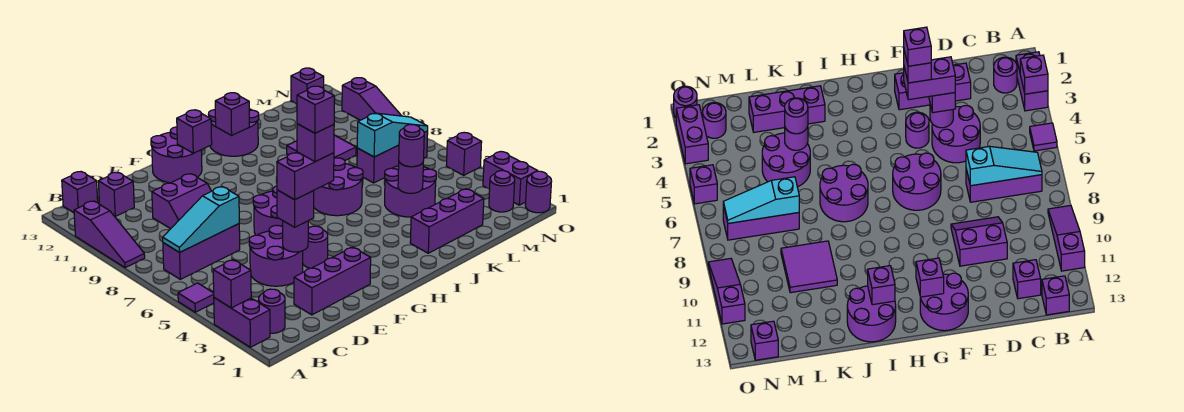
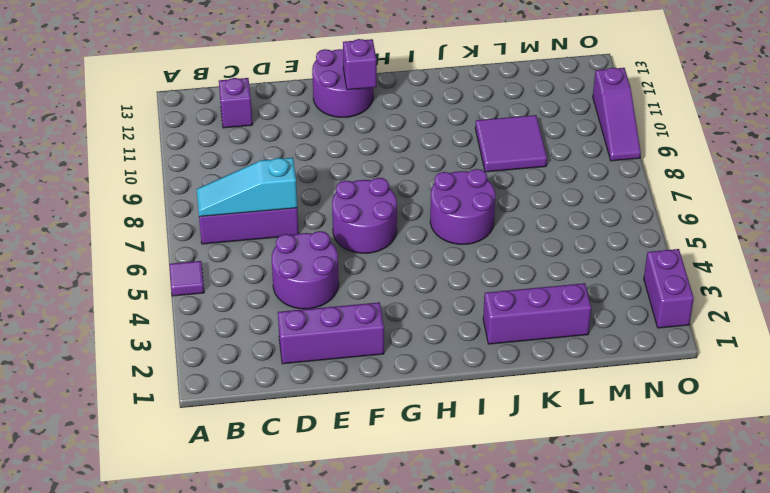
none -> purple 1x2 brick [214,298,270,347]
none -> purple 1x3 slope [74,201,145,268]
none -> purple 1x1 round brick [259,289,285,333]
none -> purple 1x1 brick [62,172,98,213]

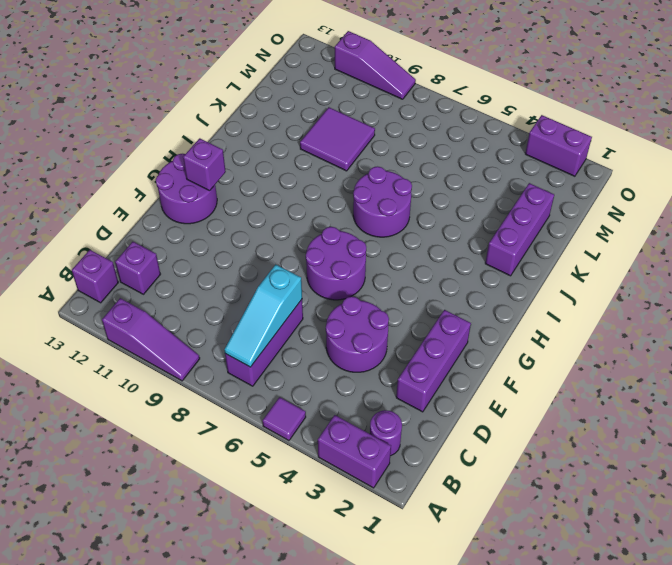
none -> purple 2x2 slope [152,174,211,229]
none -> purple 1x1 round brick [303,226,328,268]
none -> purple 2x2 round brick [209,109,259,156]
none -> purple 2x2 round brick [385,166,436,217]

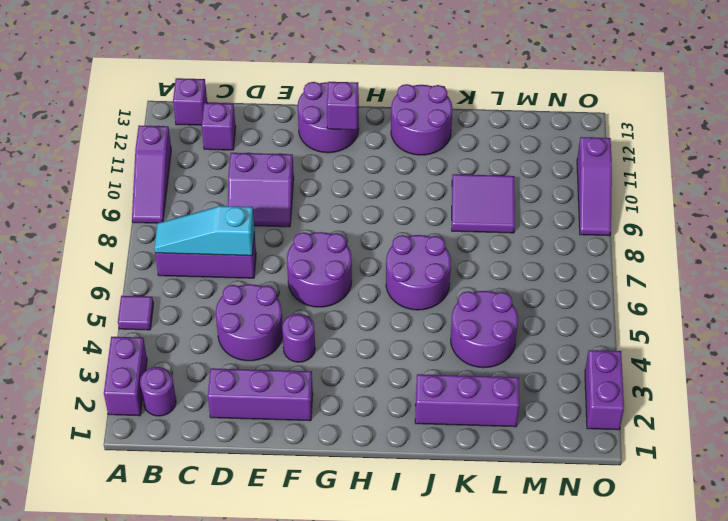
none -> purple 1x3 brick [357,131,428,183]
none -> purple 1x1 round brick [489,171,515,212]
none -> purple 1x1 brick [291,68,324,104]
none -> purple 1x1 round brick [525,171,552,213]

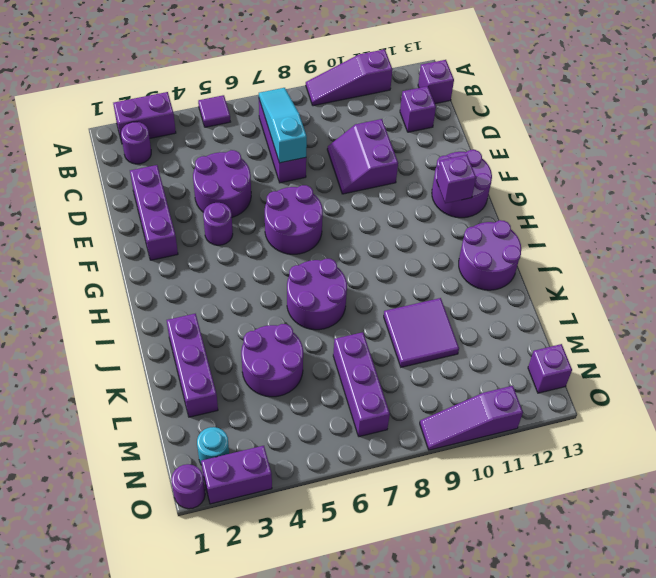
cyan 1x1 round brick [197,427,229,463] -> purple 1x1 round brick [489,171,515,212]
none -> purple 1x1 brick [446,133,482,175]
none -> purple 1x1 brick [213,260,251,308]
none -> purple 1x1 round brick [283,221,308,252]
none -> purple 1x1 brick [215,93,249,135]

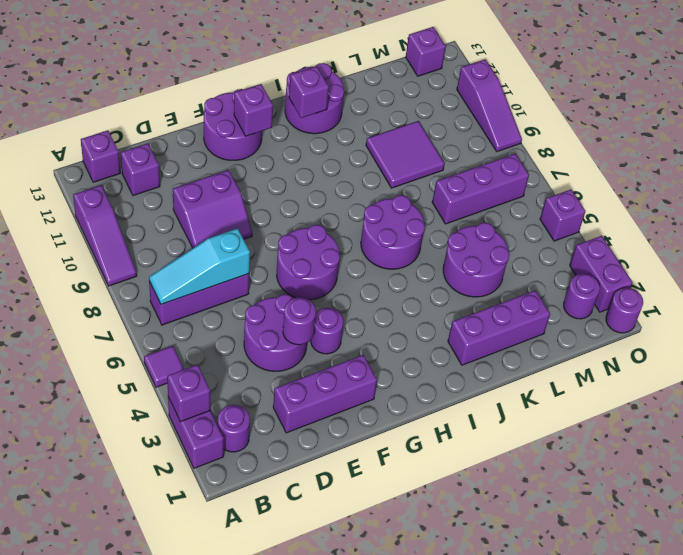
none -> purple 1x1 round brick [398,162,423,193]
none -> cyan 1x3 slope [357,113,428,157]
none -> purple 1x1 brick [277,190,314,227]
none -> purple 1x1 round brick [399,124,424,167]

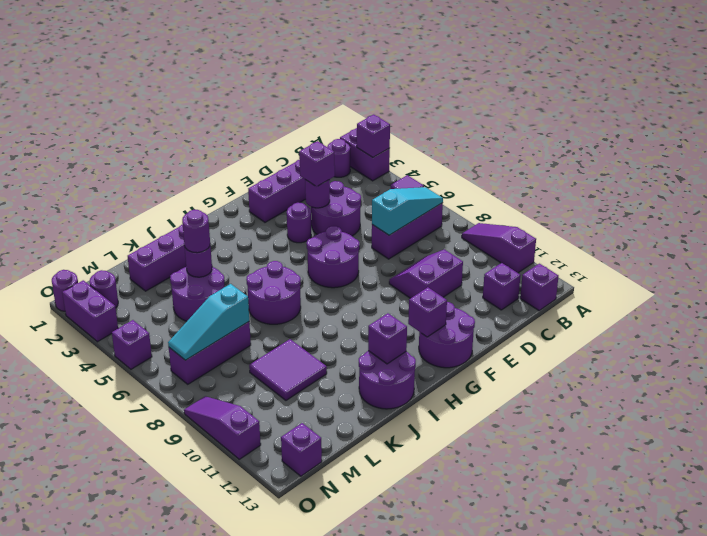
none -> purple 1x2 brick [277,152,334,200]
none -> purple 1x1 brick [297,124,334,162]
none -> purple 1x1 brick [297,86,334,133]

